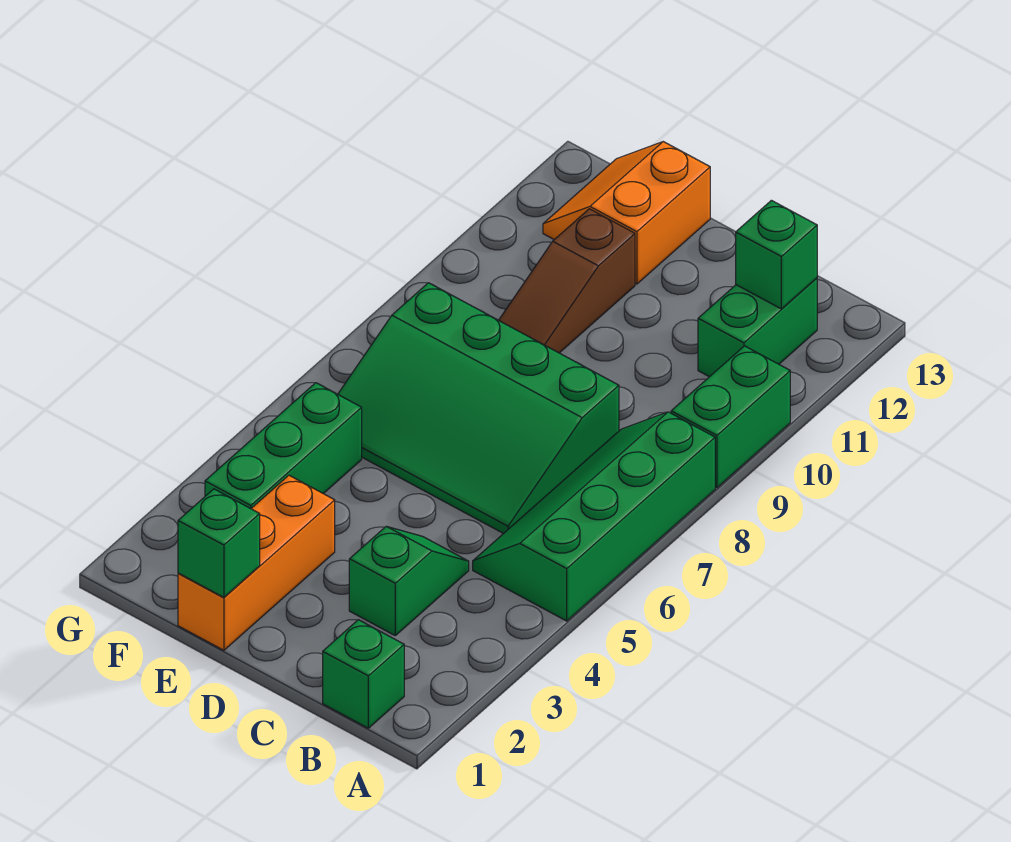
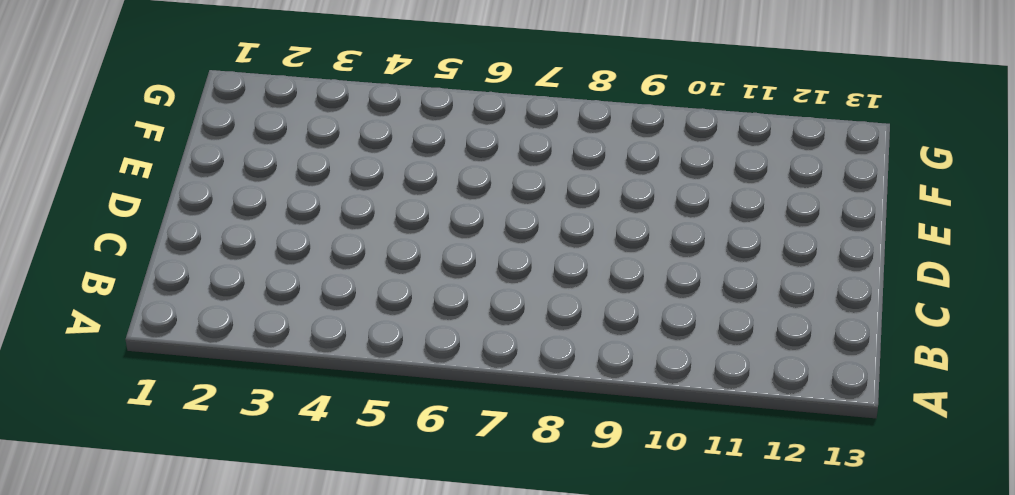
none -> green 2x4 slope [473,412,715,621]
none -> green 1x2 brick [671,346,790,488]
none -> green 1x1 brick [323,620,404,728]

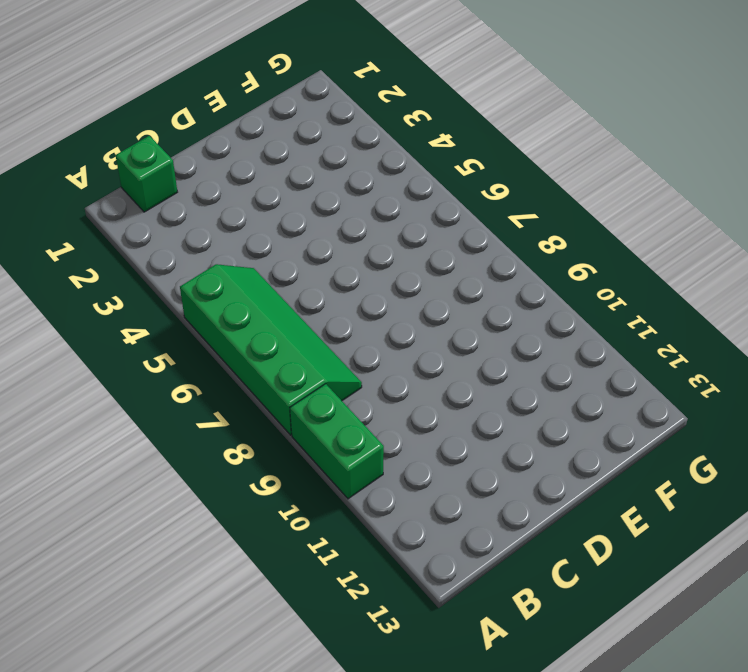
none -> green 1x2 brick [698,278,817,377]
none -> green 1x2 slope [349,526,469,635]
none -> green 3x4 slope [338,283,619,534]

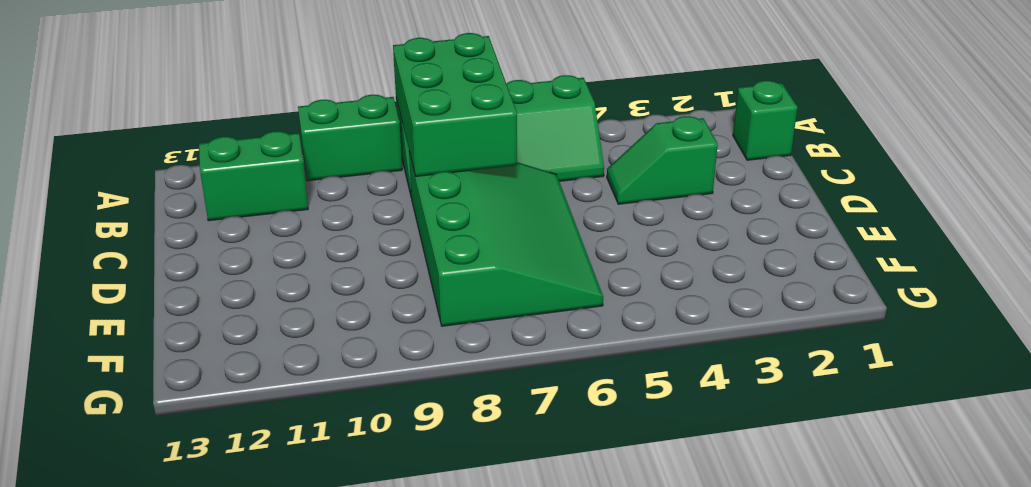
green 2x3 brick [393,33,517,176] -> none
none -> orange 1x3 brick [178,475,335,650]
none -> brown 1x3 slope [499,209,635,353]
none -> orange 2x2 slope [543,142,710,284]

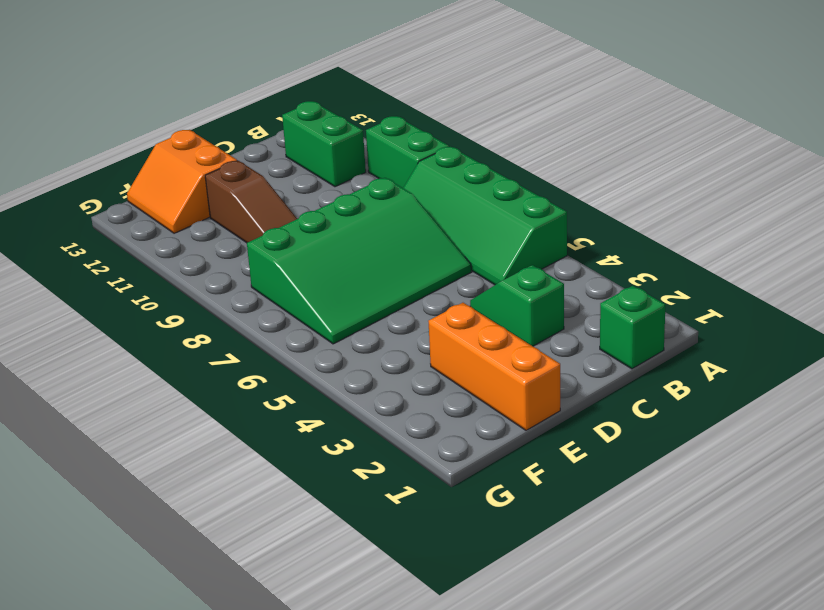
none -> green 1x3 brick [205,383,362,508]
none -> green 1x1 brick [736,200,817,309]
none -> green 1x1 brick [178,489,260,597]

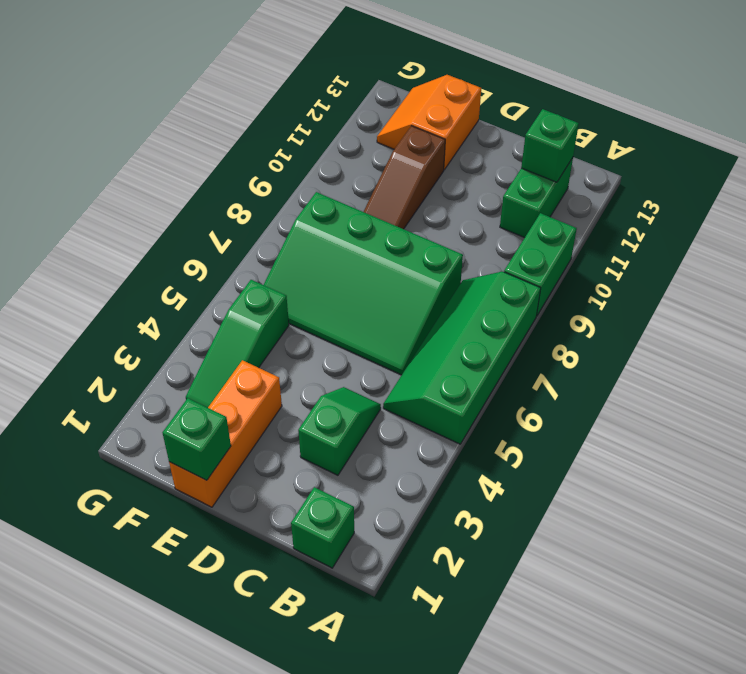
green 1x3 slope [186,280,289,408] -> green 1x3 brick [205,383,362,508]

